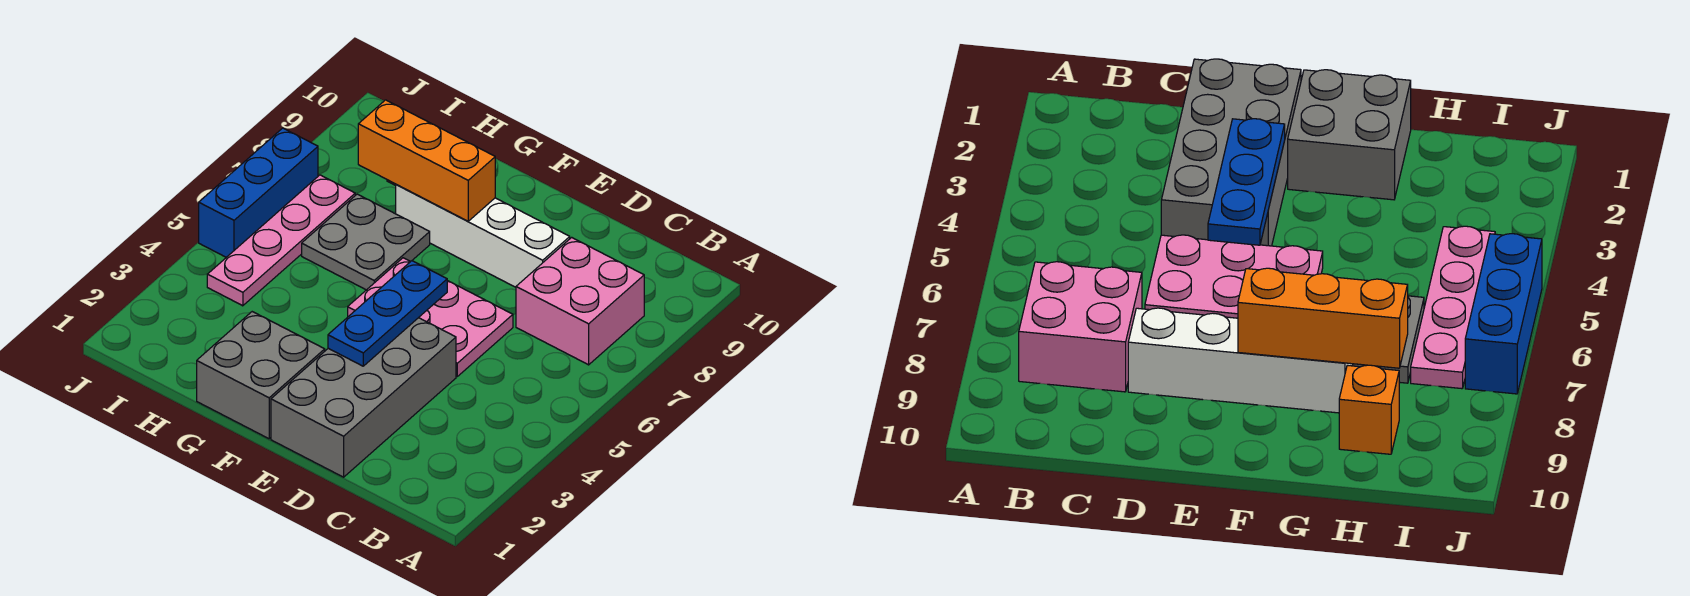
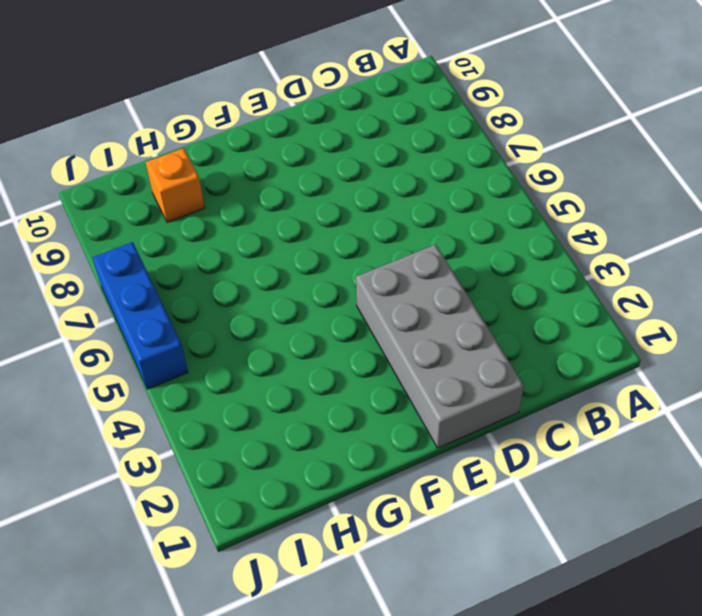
none -> pink 2x2 brick [516,237,644,365]
none -> pink 2x3 plate [348,258,513,376]

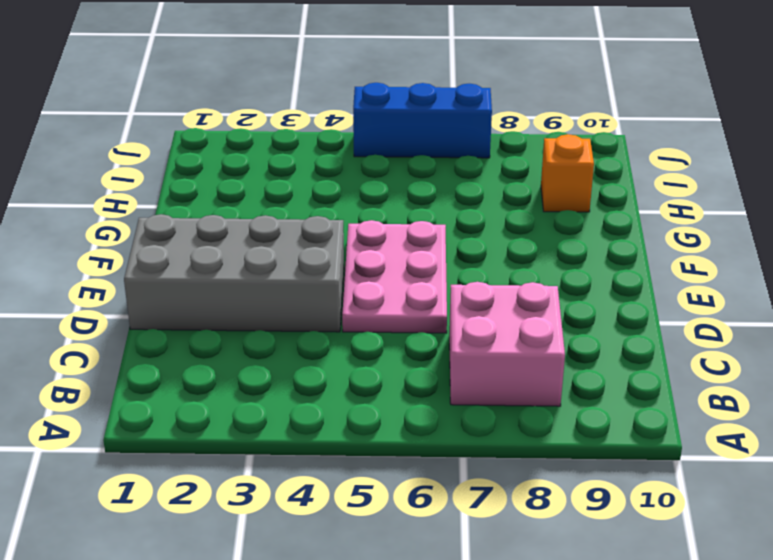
none -> white 1x4 brick [396,184,570,287]
none -> grey 2x2 brick [197,312,325,439]

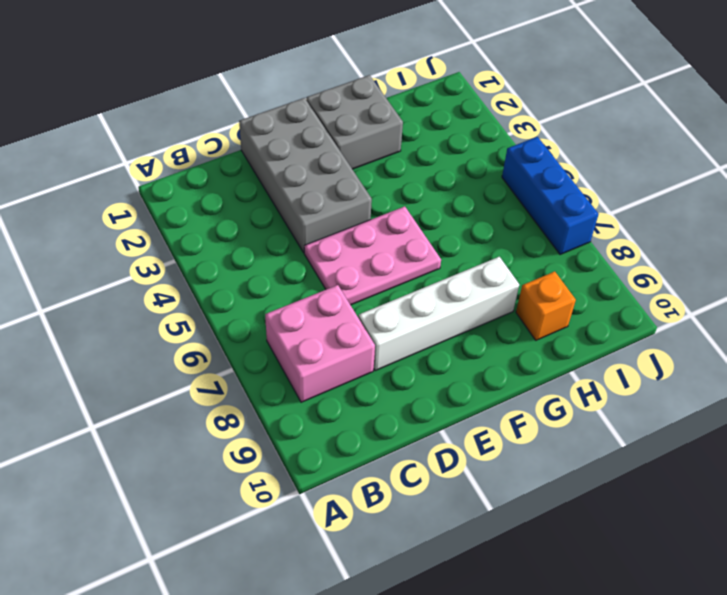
none -> grey 2x2 plate [302,194,430,290]
none -> pink 1x4 plate [207,175,355,306]

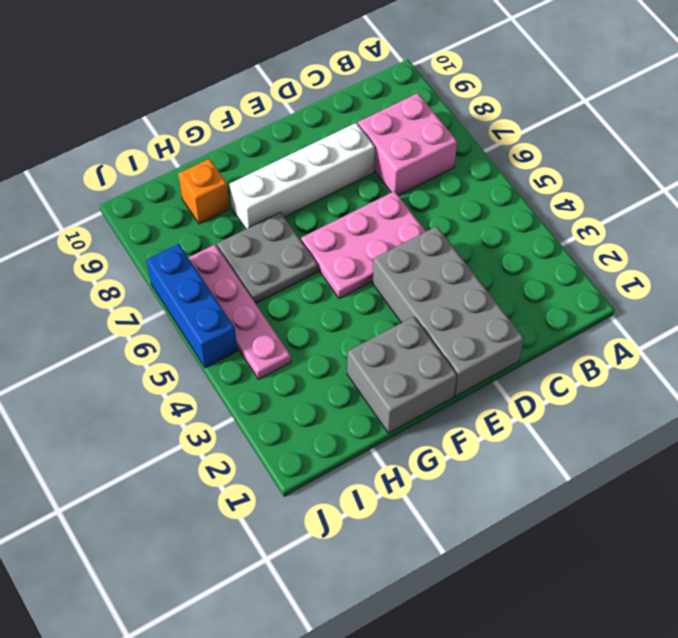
none -> blue 1x3 plate [328,261,447,366]
none -> orange 1x3 brick [358,100,495,221]

